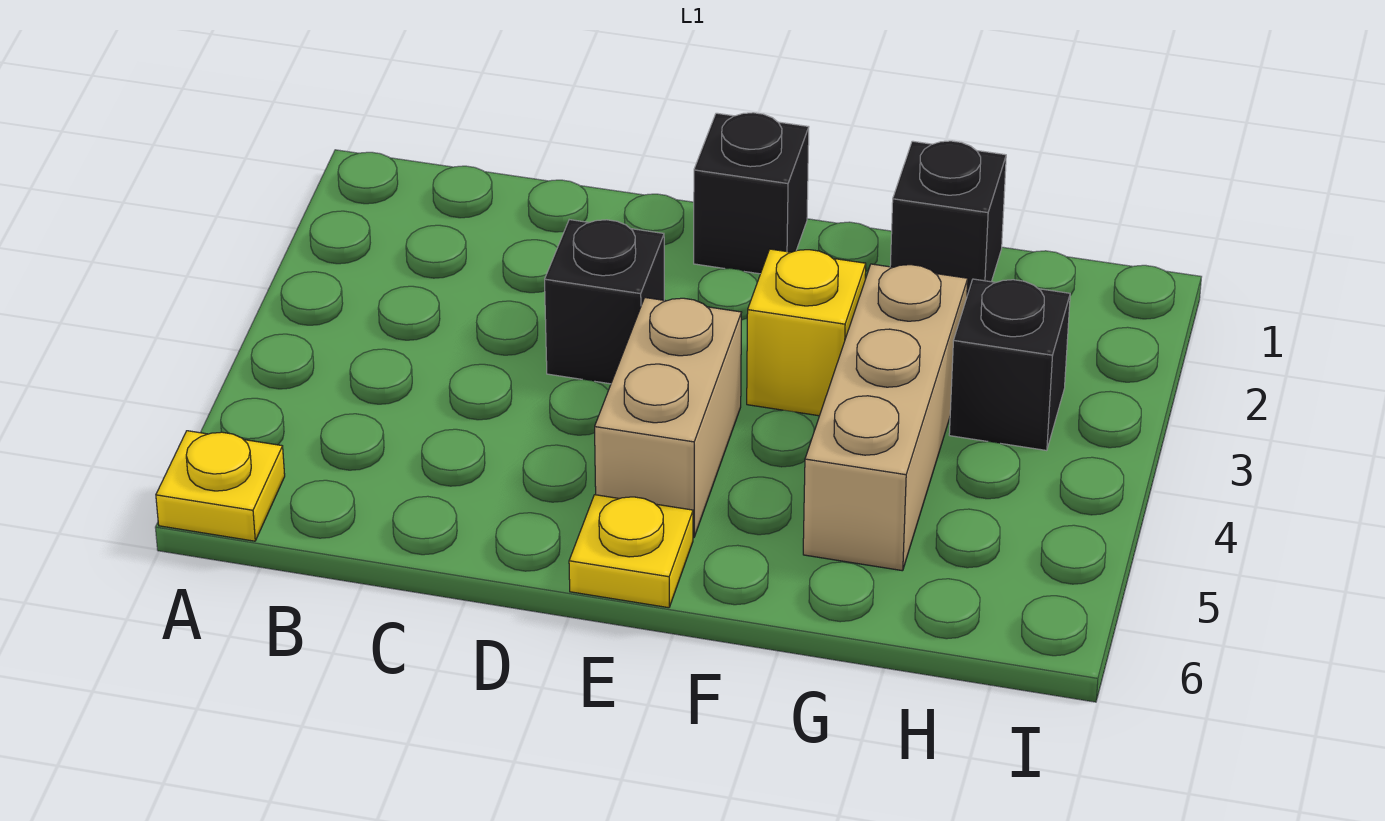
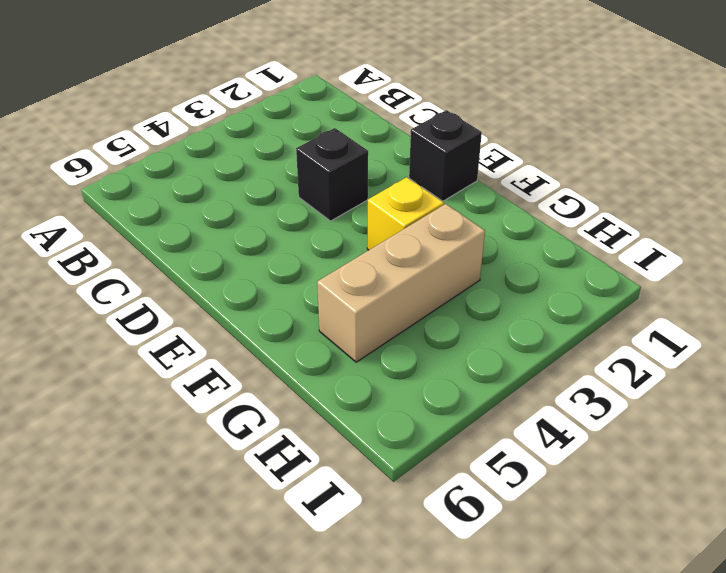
none -> yellow 1x1 plate [156,431,285,541]
none -> tan 1x2 brick [595,298,741,538]

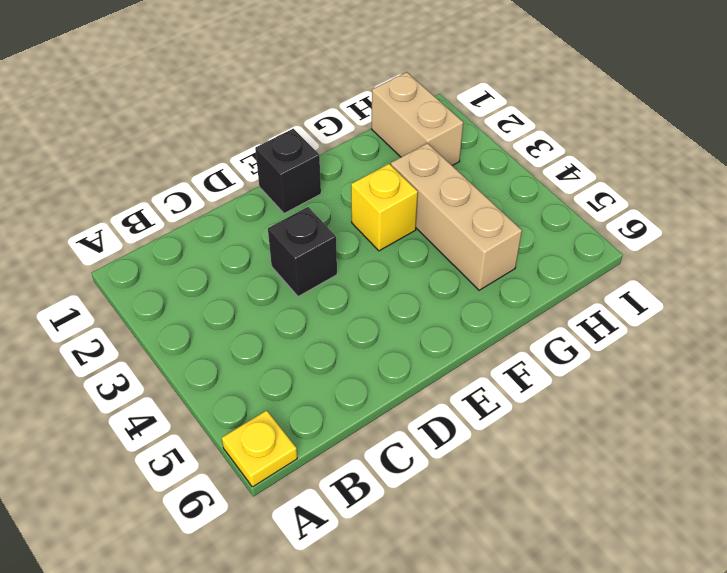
tan 1x2 brick [372,72,463,166] -> tan 1x2 brick moved to [595,298,741,538]
none -> yellow 1x1 plate [569,495,693,608]
none -> black 1x1 brick [890,141,1006,295]

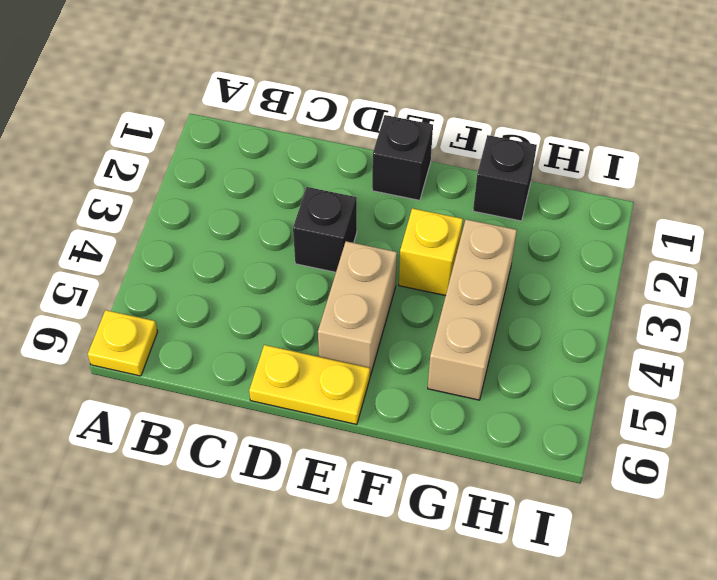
yellow 1x2 plate [249,345,370,425] -> yellow 1x1 plate [569,495,693,608]
none -> black 1x1 brick [949,279,1070,451]

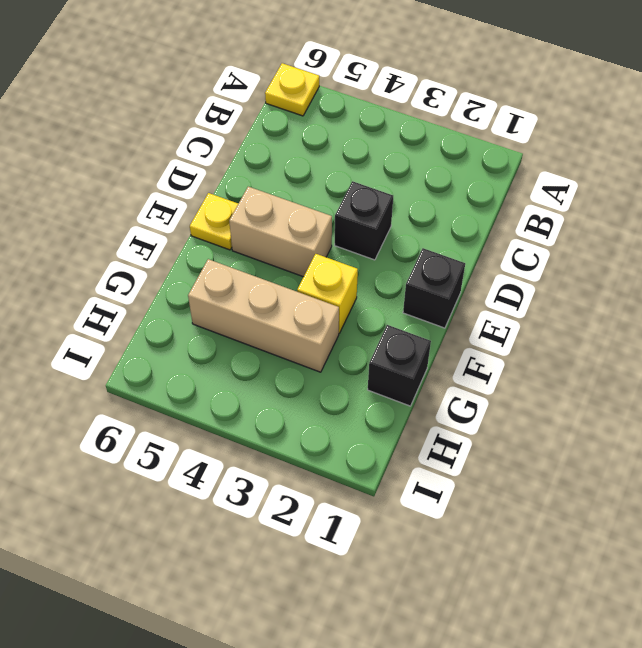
none -> black 1x1 brick [949,279,1070,451]

